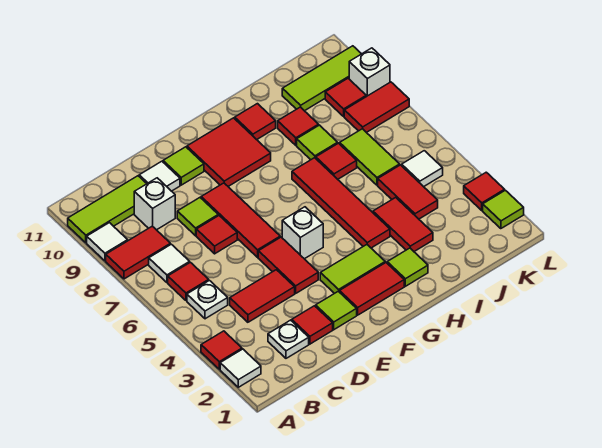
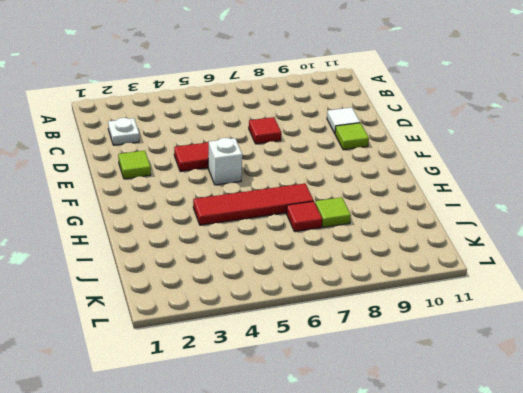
none -> white 1x1 tile [220,349,261,387]
none -> red 1x1 tile [201,331,242,369]
none -> red 1x2 tile [106,226,171,279]
none -> white 1x1 tile [87,223,128,261]

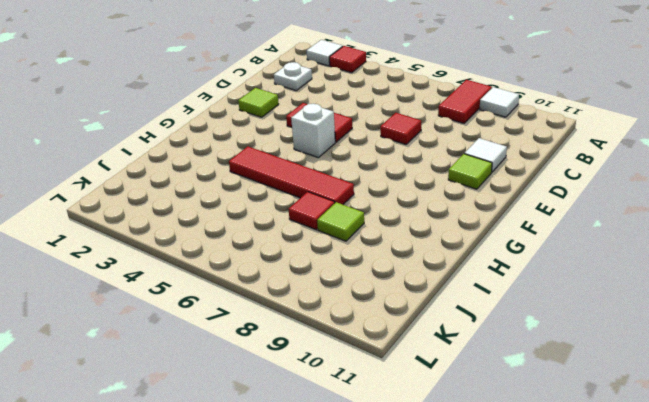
none -> lime 1x3 tile [68,176,147,243]
none -> white 1x1 plate [187,281,228,319]
none -> red 1x1 tile [168,262,209,301]
none -> white 1x1 tile [149,244,190,282]

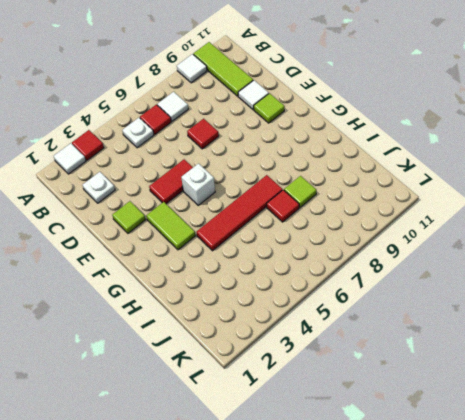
none -> red 1x2 tile [106,226,171,279]
none -> red 1x2 tile [230,270,295,322]
none -> white 1x1 brick [134,178,175,230]
none -> red 1x1 tile [292,306,333,344]

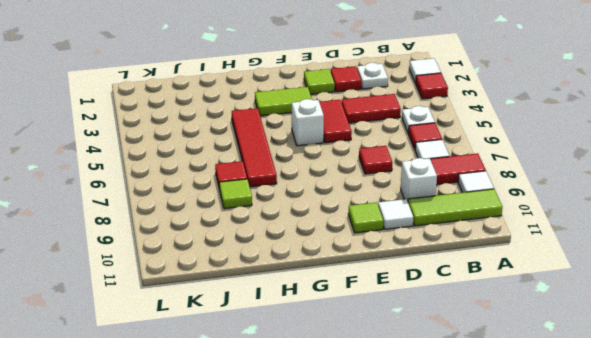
none -> lime 1x1 tile [177,198,218,236]
none -> red 1x3 tile [201,183,280,257]
none -> red 1x2 tile [340,263,404,315]
none -> red 2x2 tile [187,118,271,186]

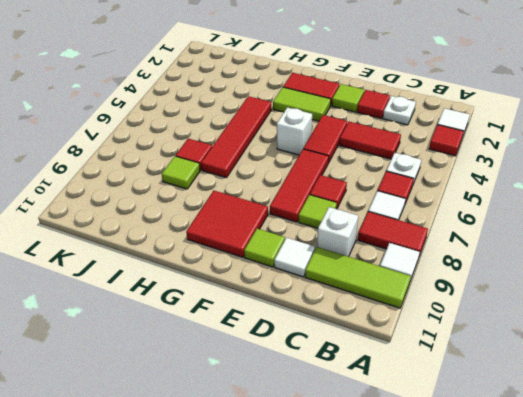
none -> lime 1x1 tile [387,248,428,286]
none -> red 1x1 tile [235,104,276,140]
none -> red 1x2 tile [373,197,433,251]
none -> red 1x1 tile [278,107,319,145]

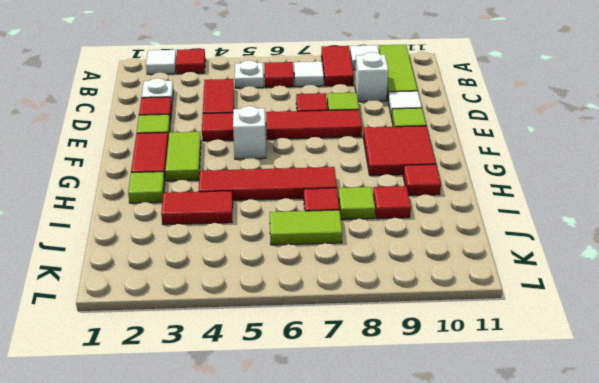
none -> red 1x2 tile [378,165,438,219]
none -> lime 1x3 tile [282,46,361,111]
none -> white 1x1 tile [402,151,443,187]
none -> red 1x2 tile [344,82,409,133]

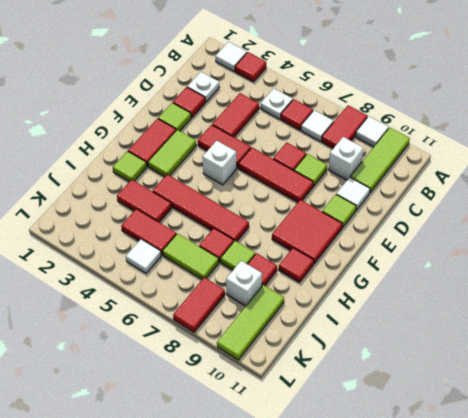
white 1x1 brick [226,261,262,306] -> white 1x1 brick moved to [349,48,390,97]
none -> red 1x1 tile [325,79,366,116]
none -> lime 1x1 tile [483,190,524,229]
none -> red 1x1 tile [464,172,505,210]

